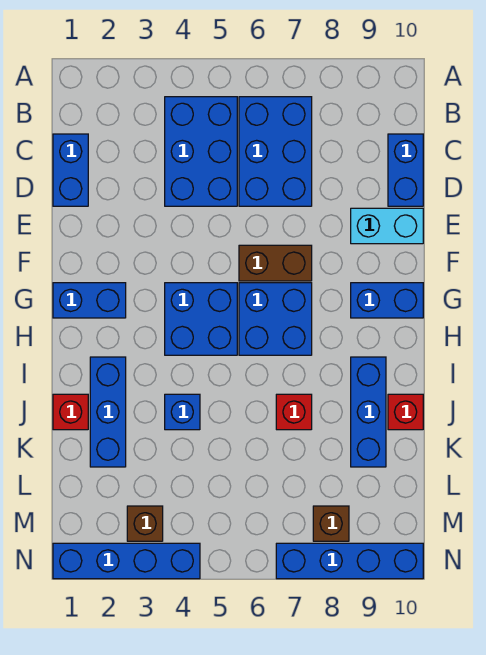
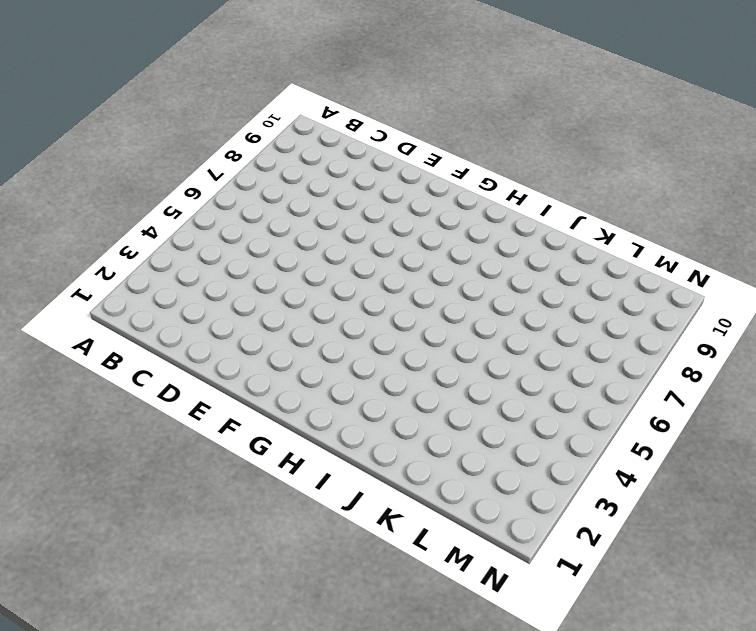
none -> blue 2x3 brick [165,97,237,206]
none -> blue 2x3 brick [239,97,312,206]
none -> blue 1x2 brick [53,134,88,206]

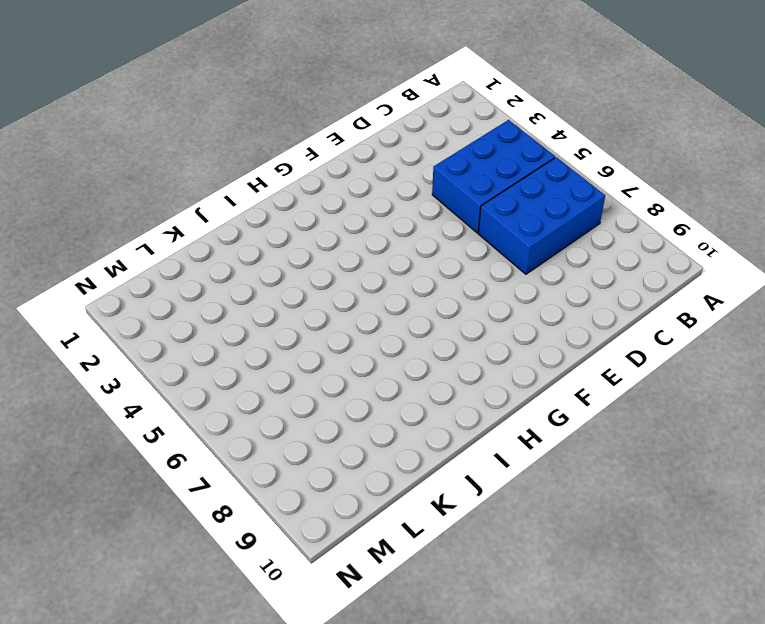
none -> blue 1x2 brick [53,134,88,206]
none -> blue 1x2 brick [388,134,423,206]
none -> cyan 1x2 brick [351,208,423,244]

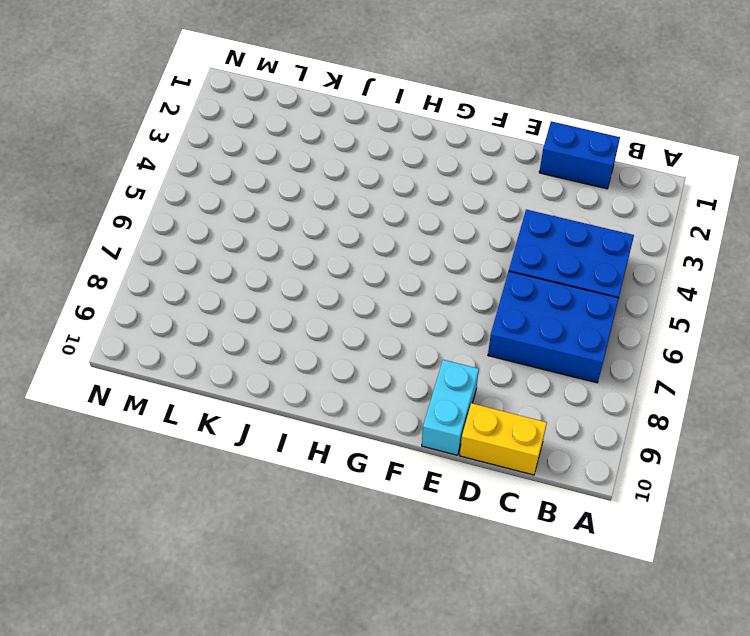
yellow 1x2 brick [460,403,547,475] -> blue 1x2 brick [388,134,423,206]
none -> brown 1x2 brick [239,245,312,281]
none -> blue 1x2 brick [53,283,126,318]
none -> blue 2x2 brick [165,283,237,355]

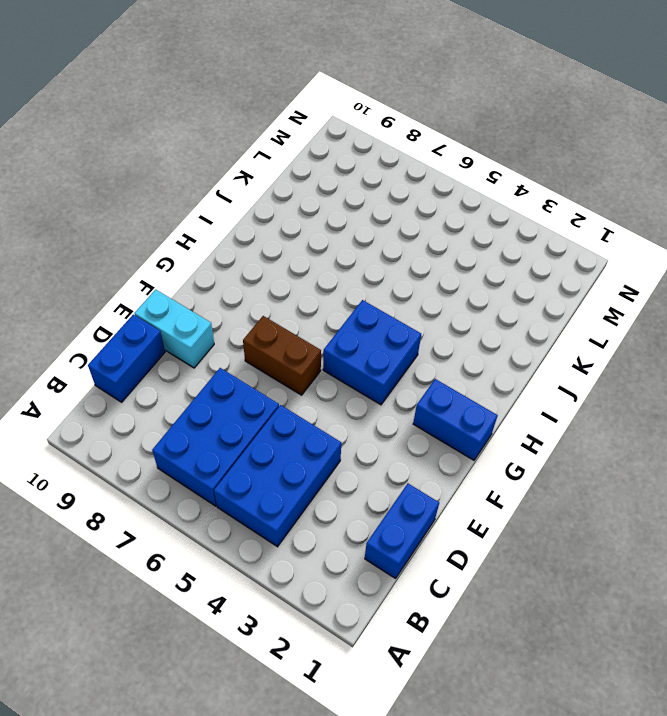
none -> blue 2x2 brick [239,283,312,355]
none -> blue 1x2 brick [351,283,423,318]
none -> blue 1x3 brick [90,357,126,467]

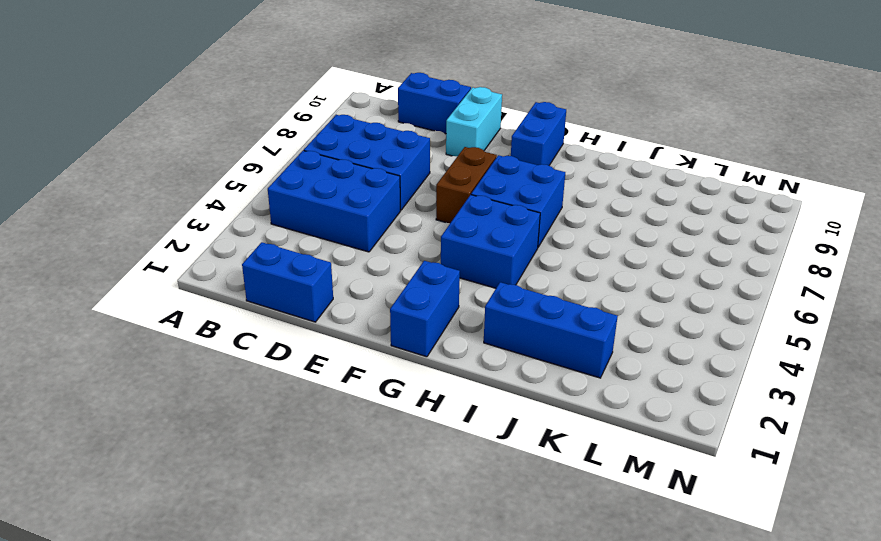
none -> blue 1x3 brick [351,357,386,467]
none -> red 1x1 brick [53,394,88,430]
none -> blue 1x1 brick [165,394,200,430]

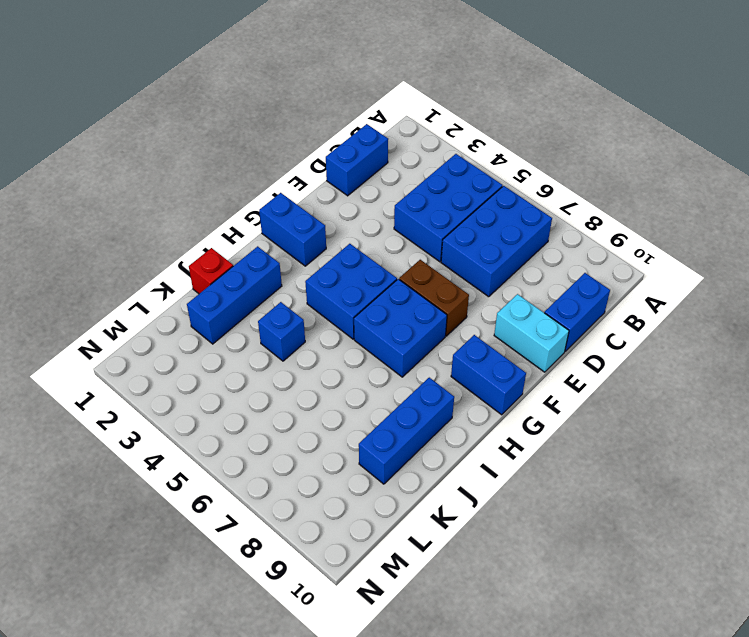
none -> red 1x1 brick [276,394,312,430]
none -> red 1x1 brick [388,394,423,430]
none -> brown 1x1 brick [127,506,163,541]

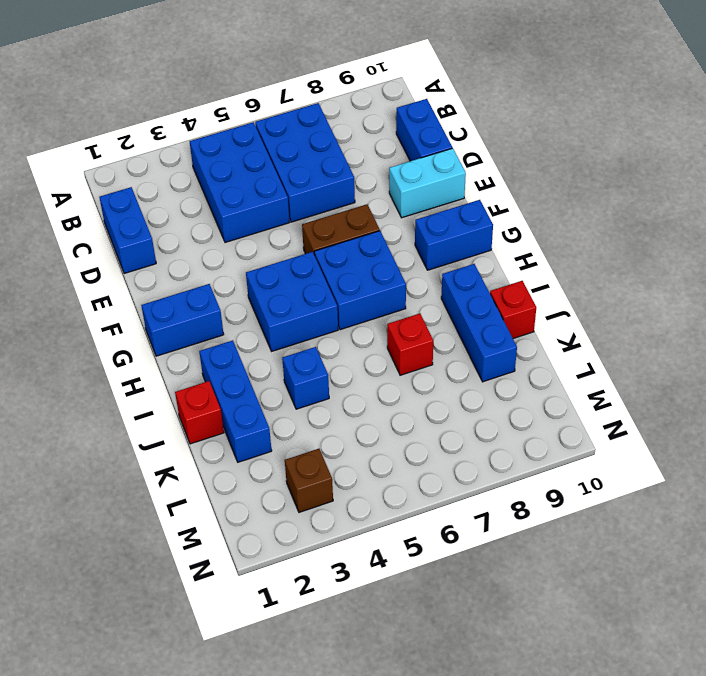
none -> brown 1x1 brick [313,506,349,541]
none -> blue 1x4 brick [53,543,200,579]
none -> blue 1x4 brick [276,543,423,579]

